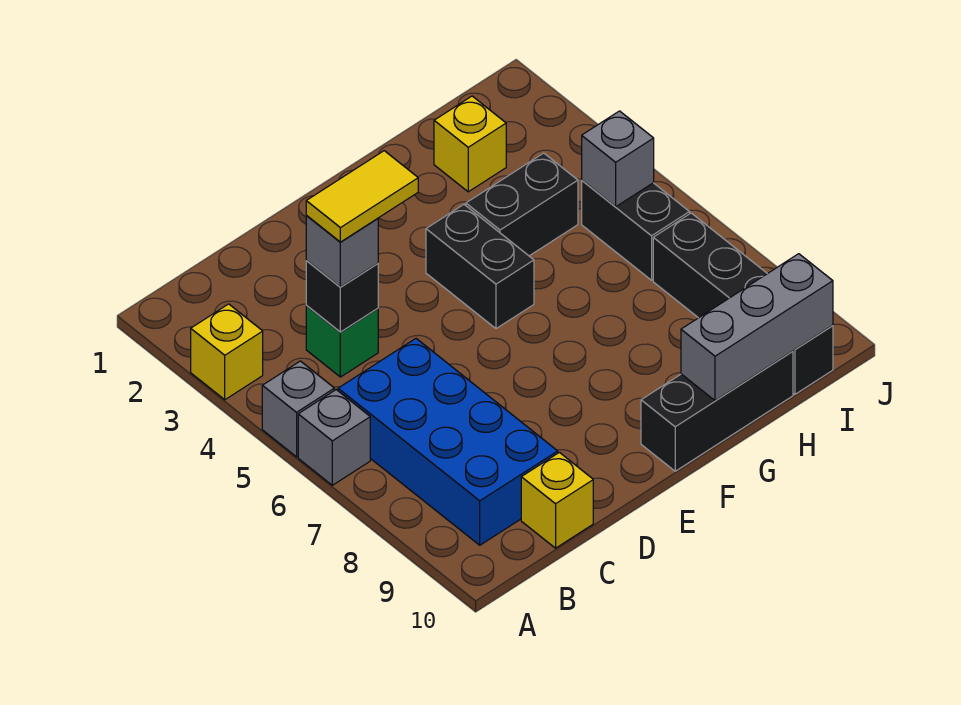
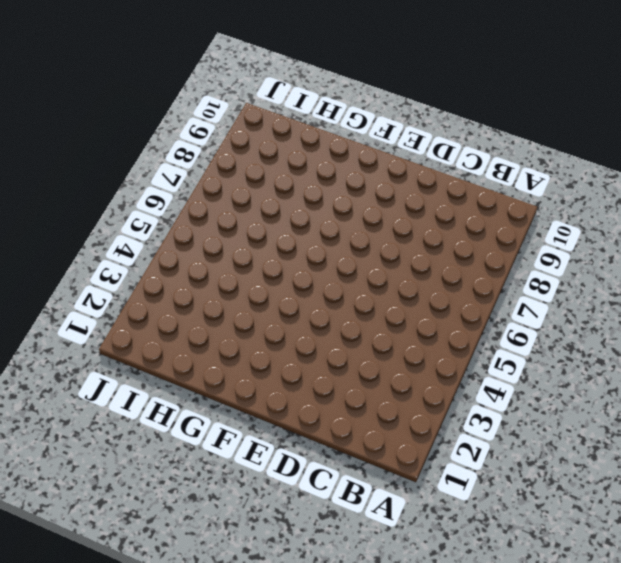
none -> yellow 1x1 brick [191,304,263,400]
none -> grey 1x1 brick [262,361,334,457]
none -> grey 1x1 brick [298,390,370,485]

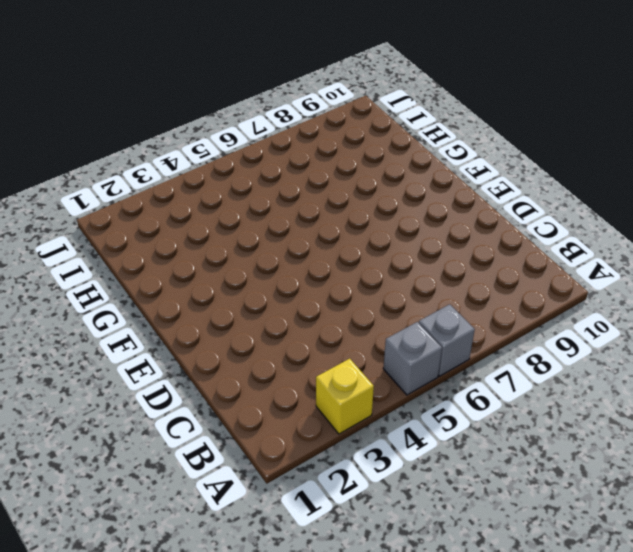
none -> blue 2x4 brick [338,339,558,545]
none -> green 1x1 brick [306,305,378,377]
none -> yellow 1x1 brick [521,452,593,548]

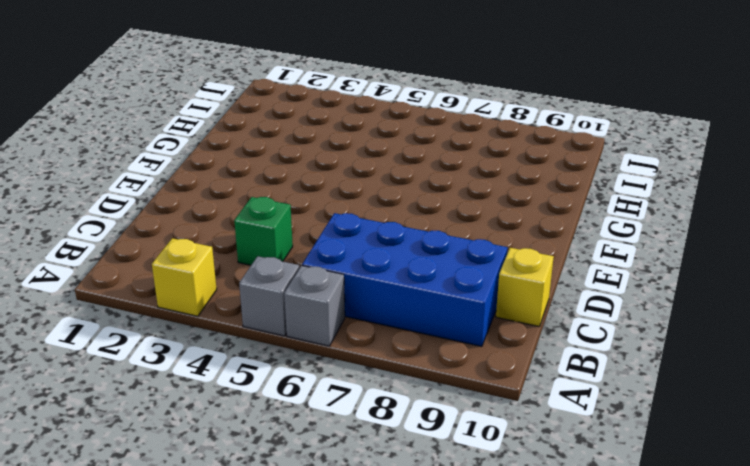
none -> black 1x2 brick [426,205,534,329]
none -> black 1x3 brick [641,351,793,471]
none -> black 1x2 brick [466,153,578,256]

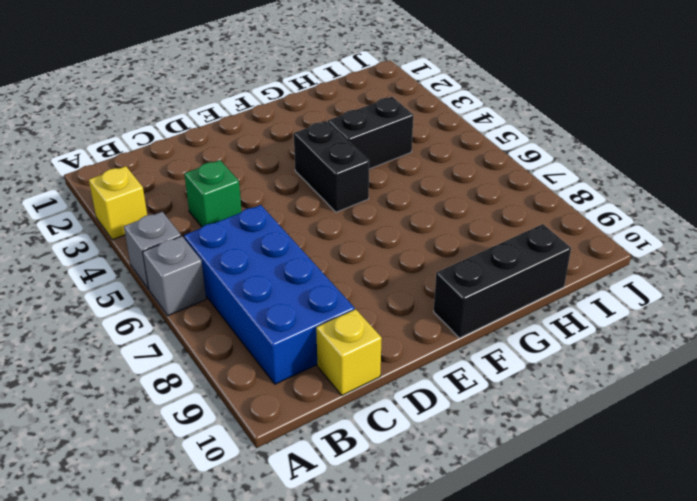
none -> yellow 1x1 brick [434,96,506,192]
none -> black 1x2 brick [582,181,690,280]
none -> black 1x4 brick [653,213,833,394]

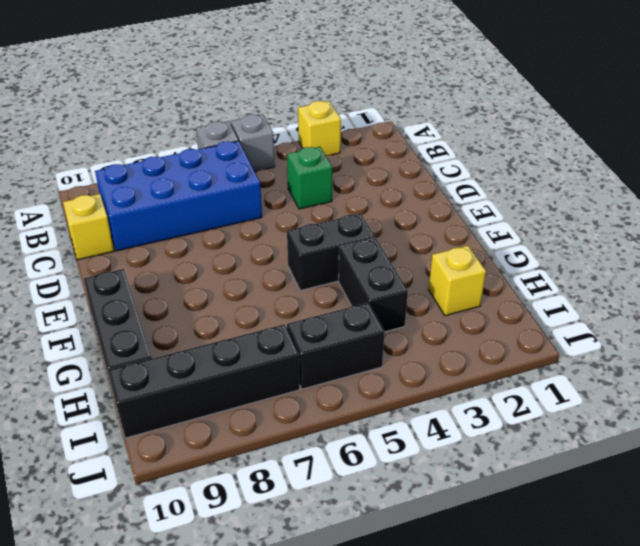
none -> black 1x1 brick [306,261,378,332]
none -> grey 1x3 brick [681,254,833,401]
none -> grey 1x1 brick [582,111,654,207]

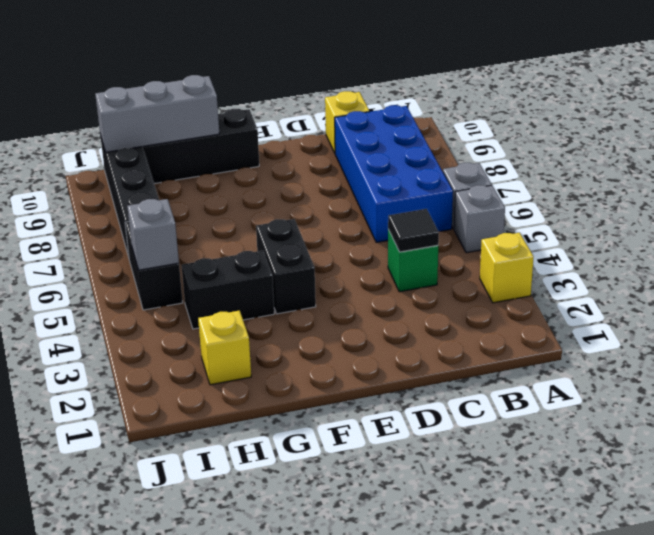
black 1x1 tile [388,209,439,252] -> black 1x1 brick [306,261,378,332]
none -> grey 1x1 brick [306,216,378,287]
none -> yellow 1x2 tile [306,151,418,242]

